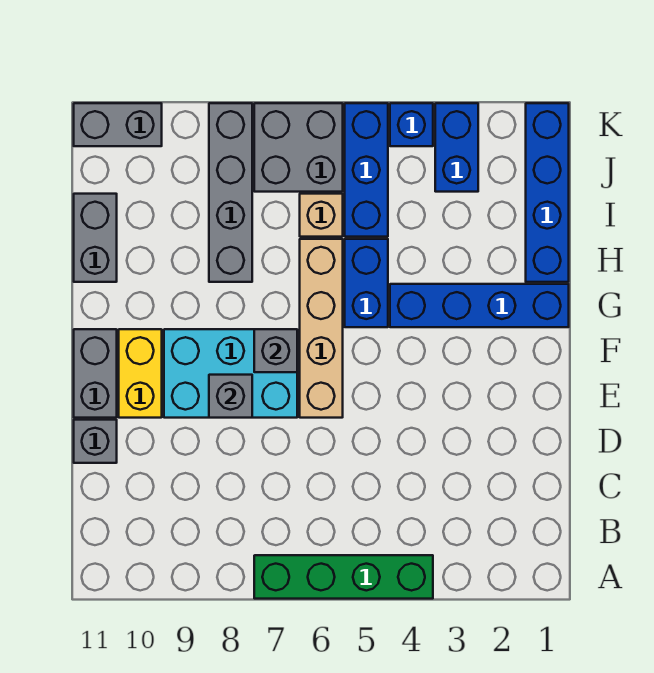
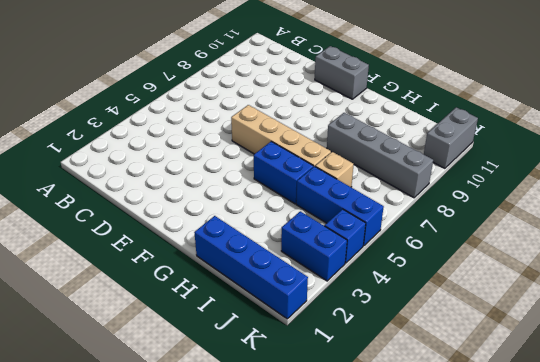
none -> green 1x4 brick [254,555,433,599]
none -> grey 1x1 brick [74,420,117,463]
none -> cyan 2x3 brick [164,329,297,418]

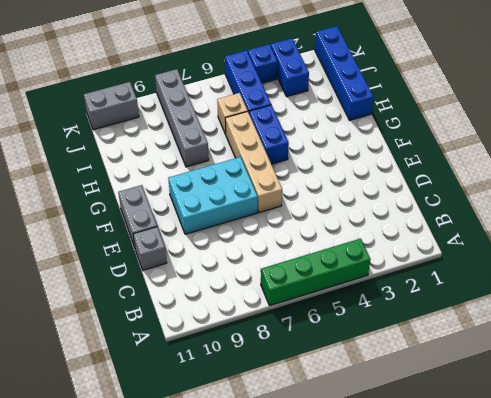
none -> yellow 1x2 brick [119,329,162,418]
none -> blue 1x4 brick [390,284,569,327]
none -> grey 1x2 brick [74,194,117,282]

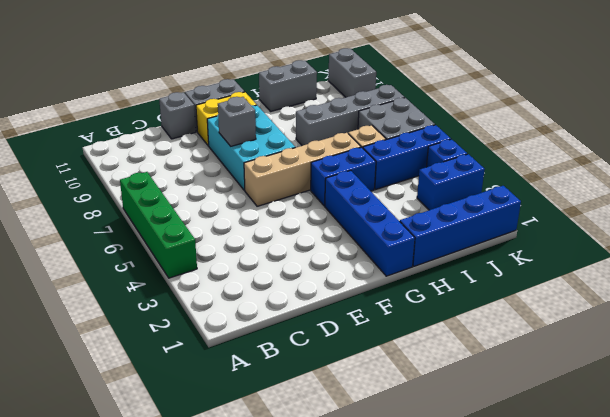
none -> grey 1x1 brick [254,329,297,372]

